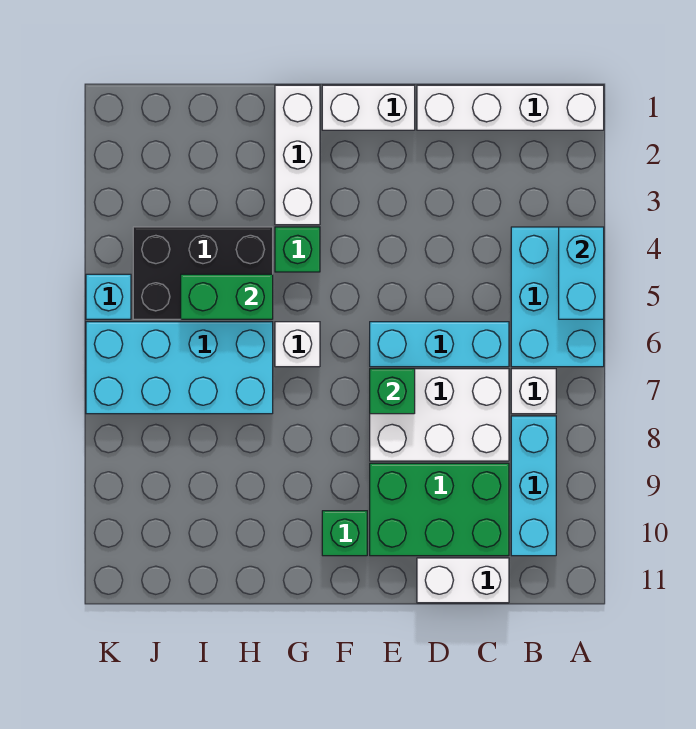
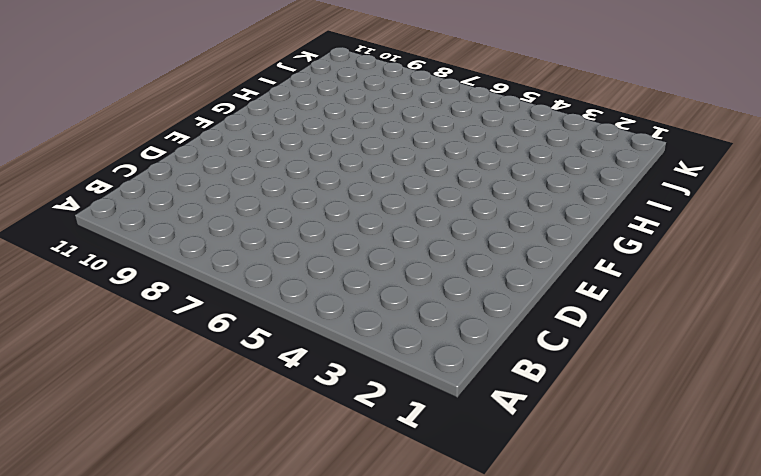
none -> white 1x4 brick [417,85,604,130]
none -> cyan 2x3 brick [511,227,604,367]
none -> white 1x1 brick [511,369,556,414]

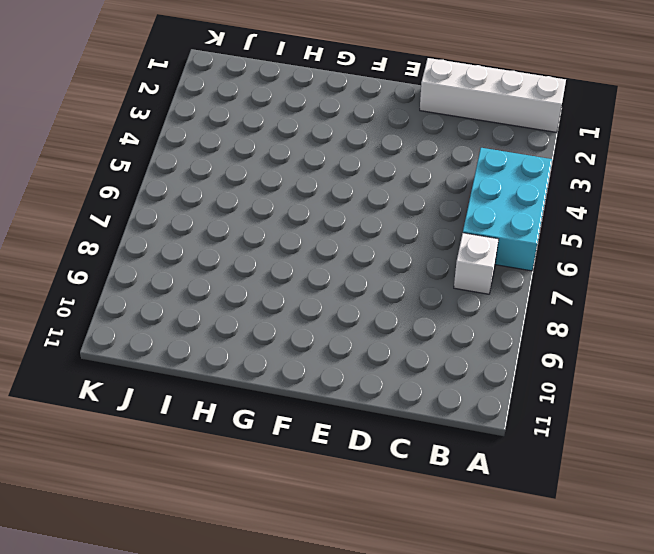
none -> cyan 1x3 brick [511,416,556,556]
none -> cyan 1x3 brick [370,322,509,367]
none -> white 2x3 brick [370,369,509,461]

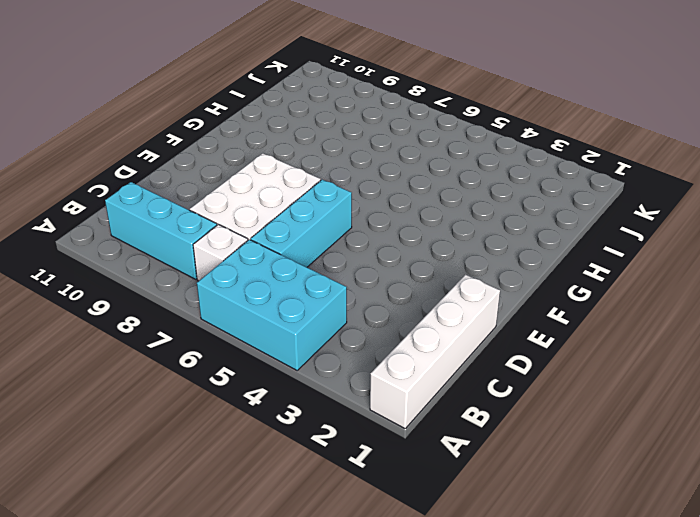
none -> green 2x3 brick [370,463,509,556]
none -> white 1x2 brick [417,558,509,603]
none -> white 1x2 brick [322,85,415,130]

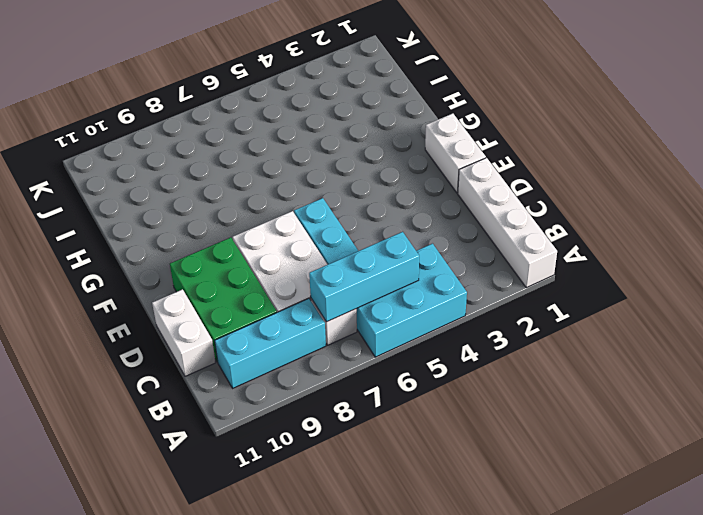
cyan 1x3 brick [309,232,419,322] -> none
none -> green 1x1 brick [322,511,367,556]
none -> white 1x3 brick [275,85,320,225]
none -> green 1x1 brick [275,227,320,272]

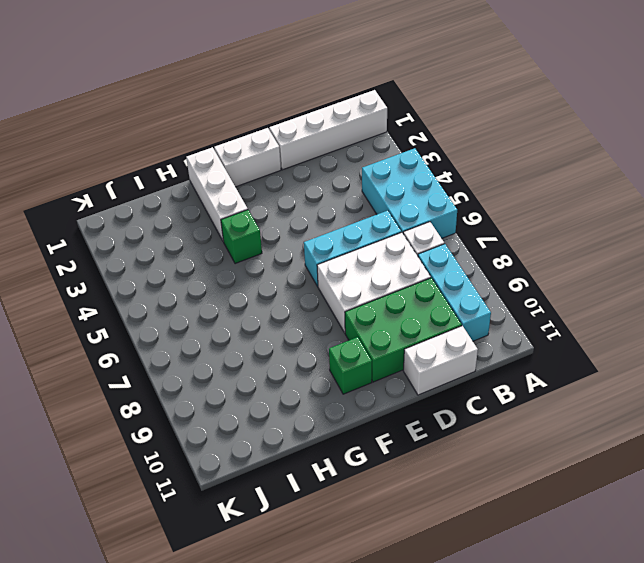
none -> white 1x1 brick [275,322,320,367]
none -> black 2x3 brick [133,227,273,319]
none -> cyan 2x4 brick [86,322,273,414]

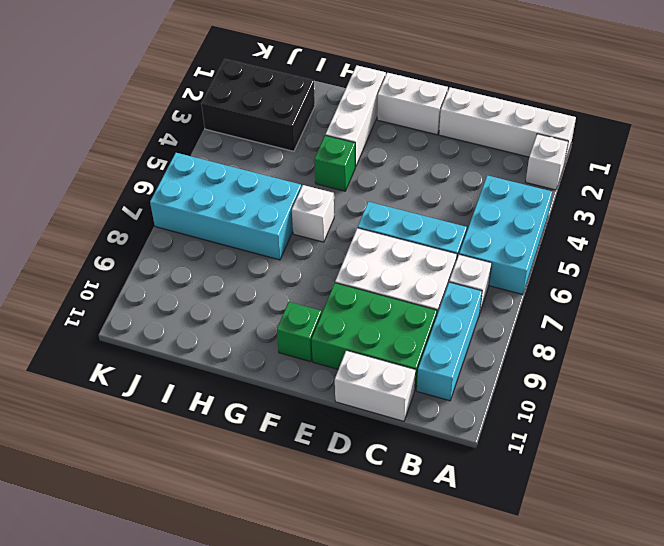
white 1x1 brick [526,134,568,190] -> none
black 2x3 brick [201,59,315,151] -> black 2x3 brick moved to [133,227,273,319]
none -> cyan 1x1 brick [86,274,131,319]
none -> cyan 1x2 brick [559,227,604,319]
none -> green 1x1 brick [370,369,415,414]

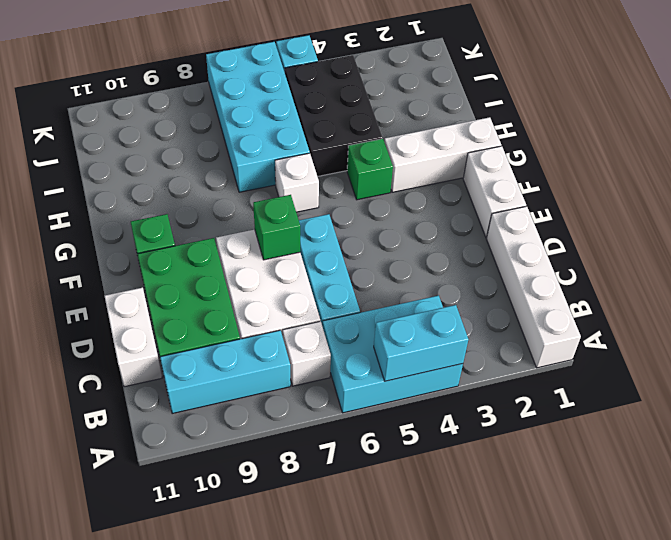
none -> green 1x2 brick [181,274,273,319]

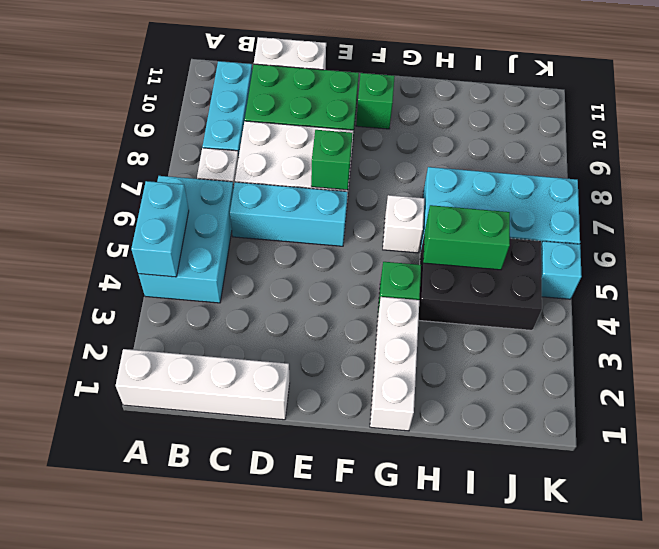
none -> white 1x2 brick [322,85,415,130]

